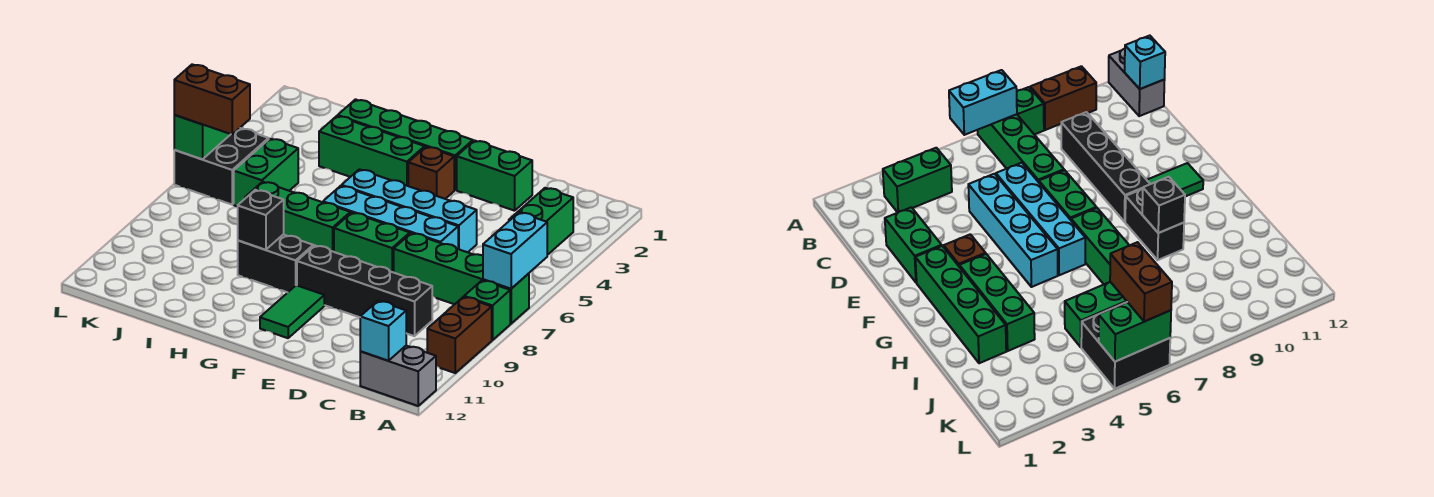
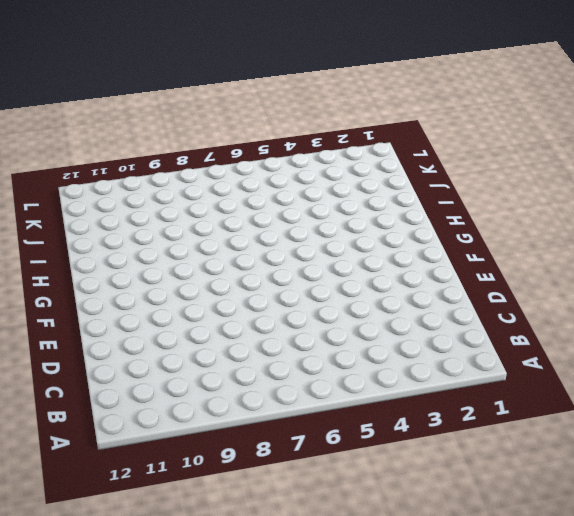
none -> green 1x4 brick [394,233,529,324]
none -> green 1x1 brick [464,280,510,340]
none -> brown 1x2 brick [427,297,492,373]

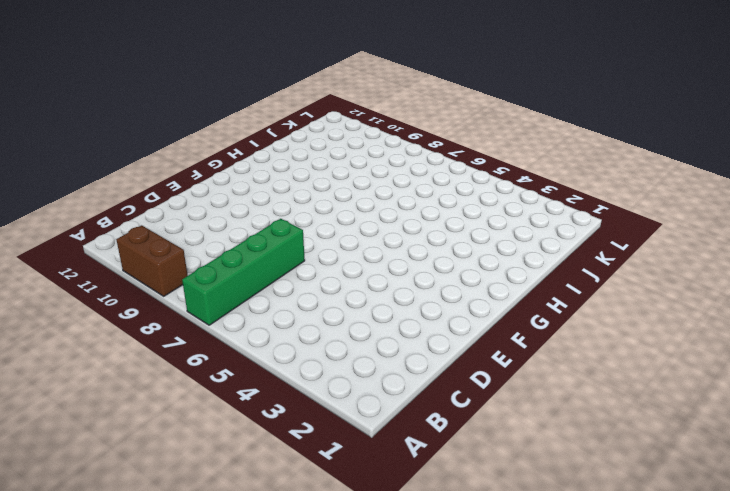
none -> green 1x1 brick [464,280,510,340]
none -> grey 1x2 brick [360,346,436,406]
none -> green 1x2 brick [509,188,573,255]

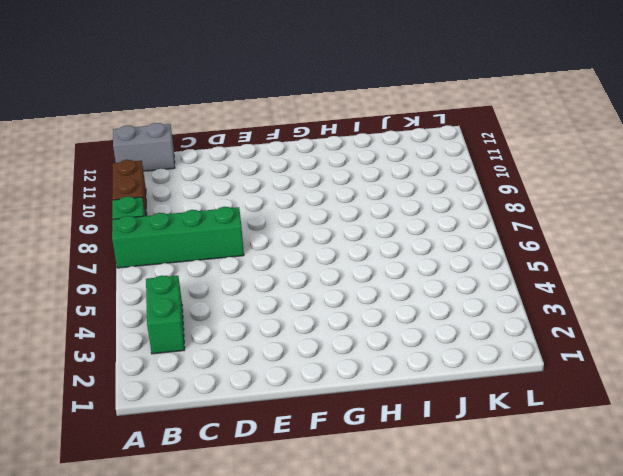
none -> black 1x4 brick [297,245,432,336]
none -> green 1x2 brick [457,141,532,211]
none -> cyan 1x4 brick [342,169,477,252]

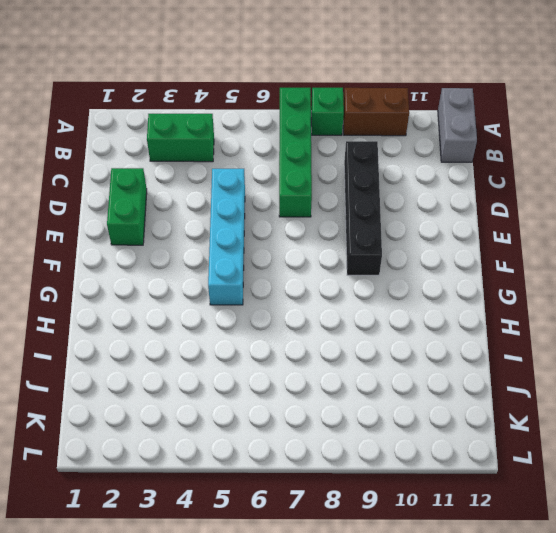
none -> cyan 1x4 brick [323,186,458,249]
none -> green 1x2 brick [334,213,410,272]
none -> green 1x4 brick [338,99,473,190]

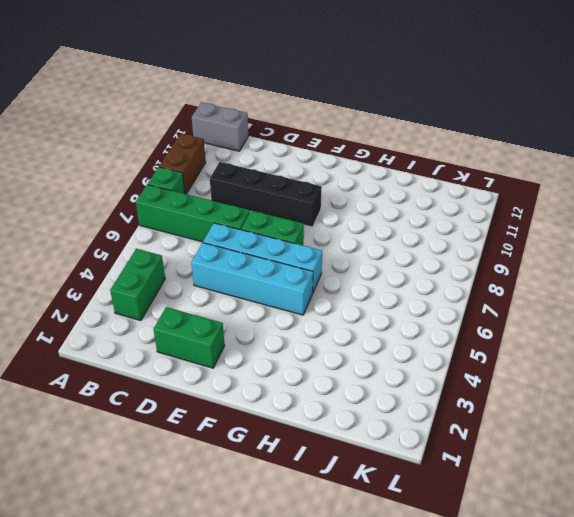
none -> green 1x4 brick [338,99,473,190]
none -> brown 1x1 brick [408,147,454,199]
none -> green 1x2 tile [260,285,324,338]

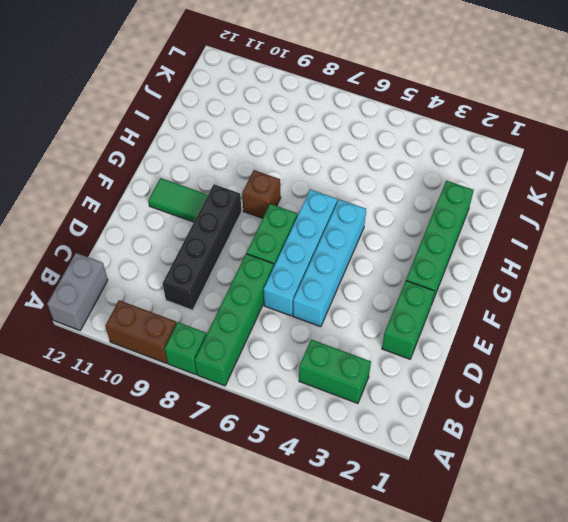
brown 1x1 brick [242,170,281,218] -> brown 1x1 brick moved to [408,147,454,199]
none -> green 1x3 brick [319,116,425,186]
none -> green 1x3 brick [245,182,350,252]
none -> black 1x2 brick [238,235,313,293]

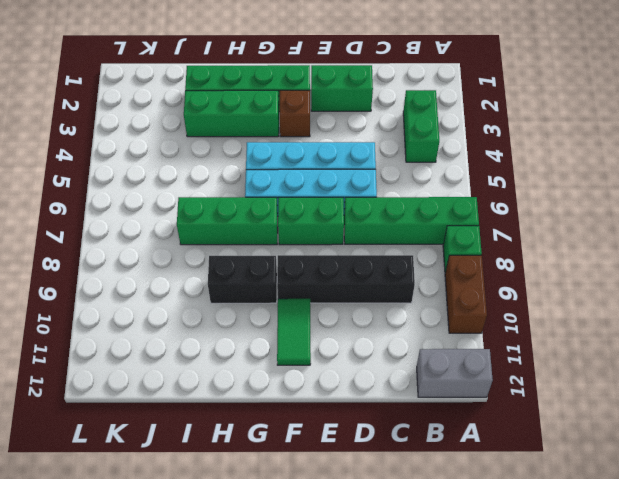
none -> green 1x2 brick [234,139,298,207]
none -> black 2x2 brick [174,128,269,204]
none -> cyan 1x2 brick [483,212,547,289]

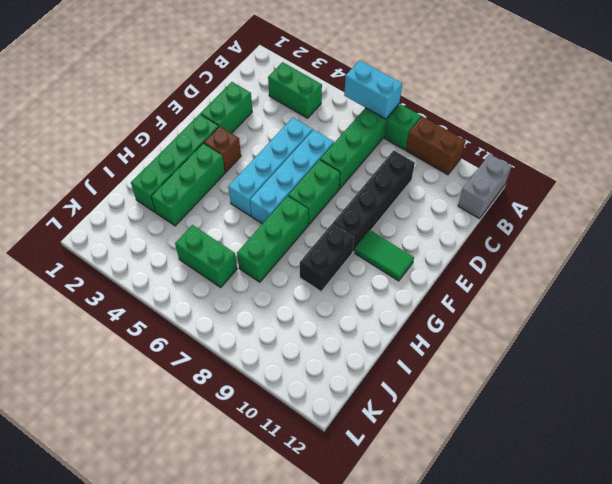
none -> black 2x2 brick [174,128,269,204]
none -> cyan 1x1 brick [360,301,406,361]
none -> black 1x1 brick [238,190,284,250]

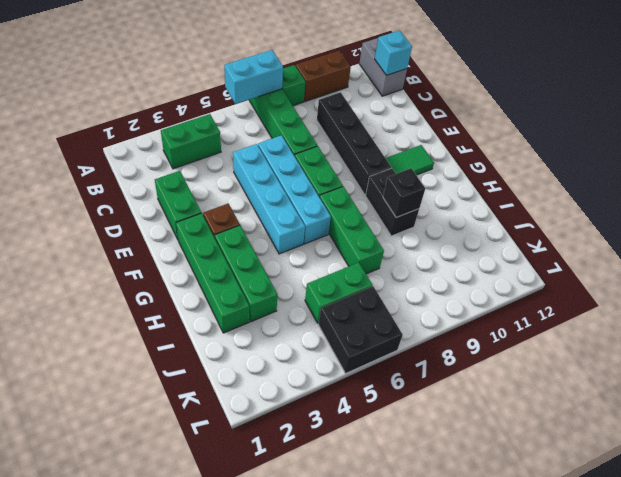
none -> green 1x2 brick [174,115,231,159]
none -> brown 1x2 brick [174,64,250,134]

